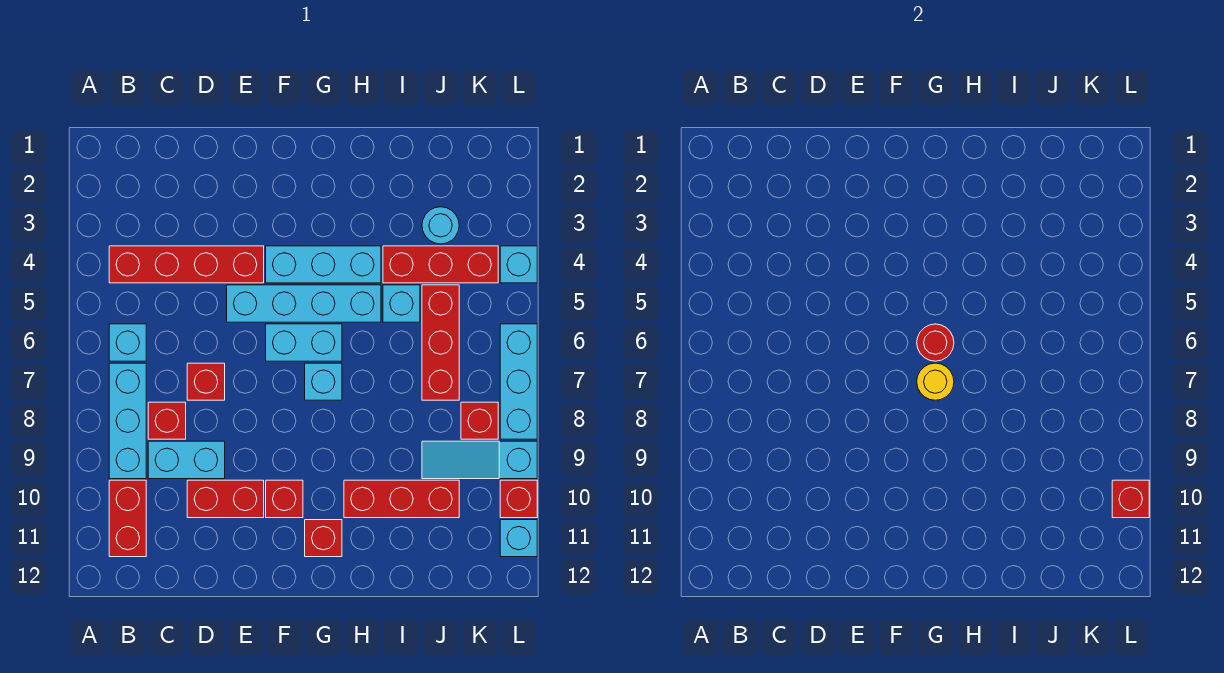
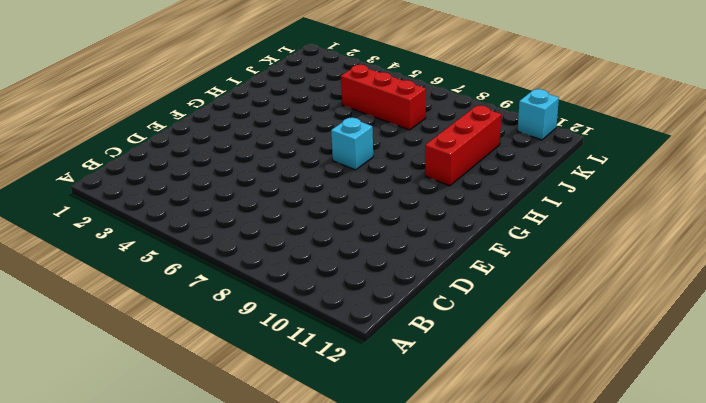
none -> red 1x4 brick [109,246,264,283]
none -> cyan 1x1 brick [109,324,146,361]
none -> cyan 1x3 brick [109,363,146,479]

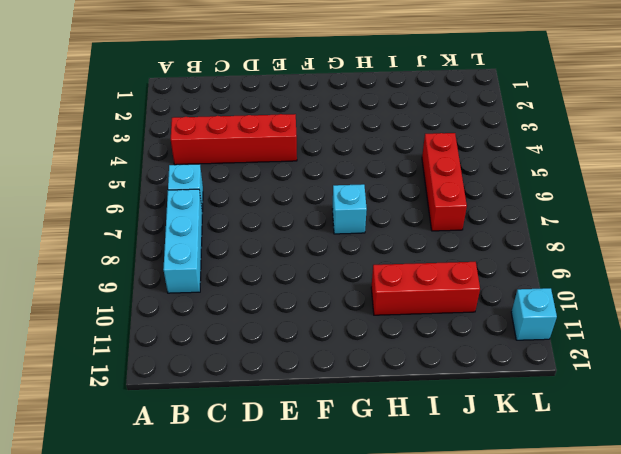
none -> red 1x2 brick [109,480,146,557]
none -> red 1x1 brick [148,402,186,439]
none -> cyan 1x2 brick [148,441,225,479]

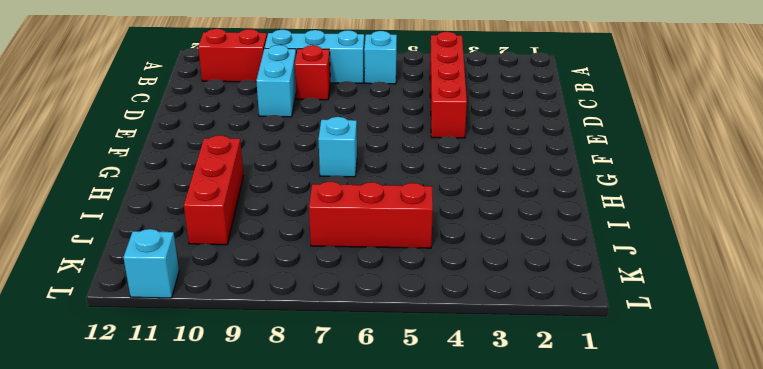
none -> red 1x1 brick [187,363,225,400]
none -> red 1x2 brick [187,480,264,518]
none -> cyan 1x4 brick [227,285,381,322]

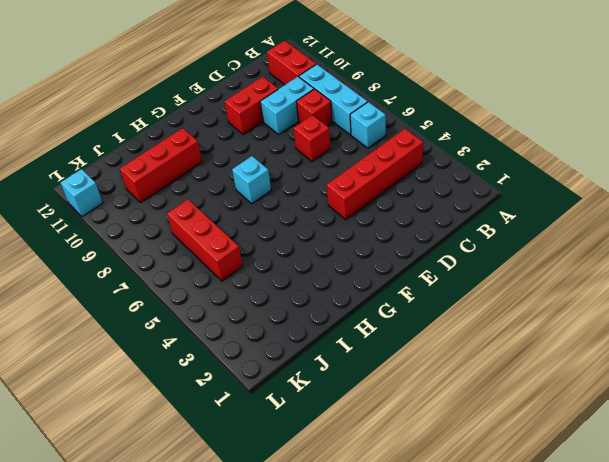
none -> cyan 1x4 brick [227,285,381,322]
none -> cyan 1x3 brick [266,246,381,283]
none -> cyan 1x2 brick [266,324,342,361]

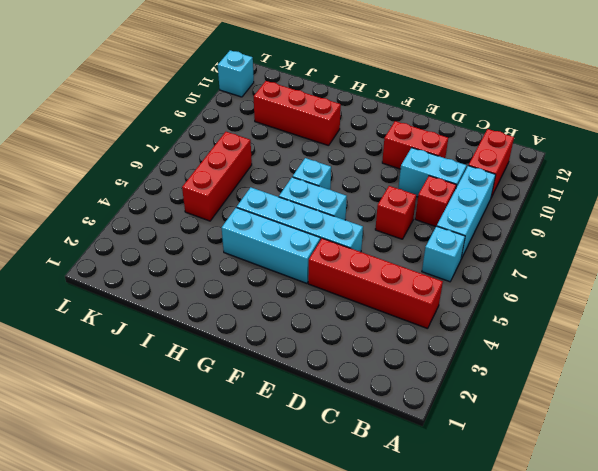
none -> red 1x1 brick [266,480,303,518]
none -> red 1x1 brick [305,520,342,557]
none -> red 1x3 brick [383,246,498,283]

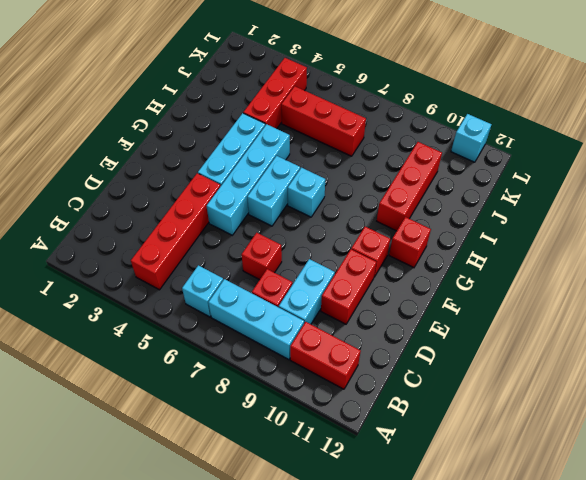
none -> cyan 1x1 brick [383,285,420,322]
none -> cyan 1x1 round brick [422,207,459,244]
none -> cyan 1x3 slope [422,441,537,479]

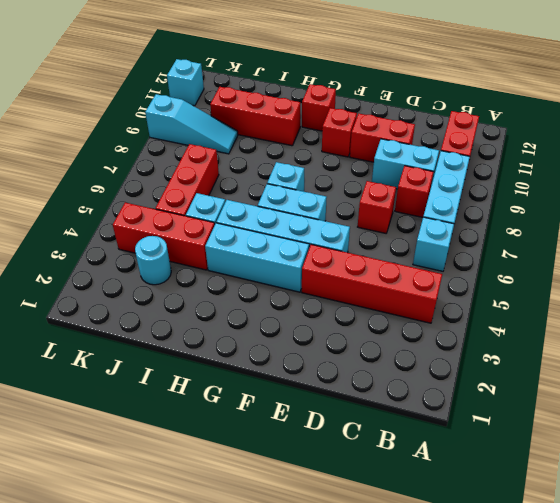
none -> red 1x1 brick [461,402,498,439]
none -> cyan 1x1 brick [500,246,537,283]
none -> cyan 1x3 brick [500,324,537,439]

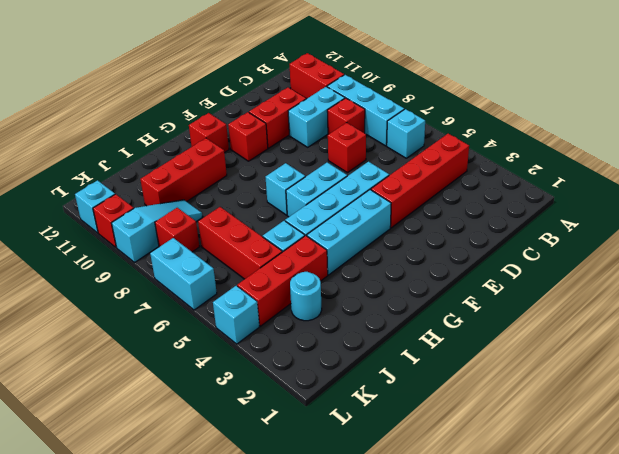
cyan 1x2 brick [150,238,217,310] -> cyan 1x3 brick [500,324,537,439]
none -> red 1x1 round brick [917,324,954,361]
none -> yellow 1x1 round brick [917,363,954,400]
none -> red 1x1 brick [1112,480,1149,518]

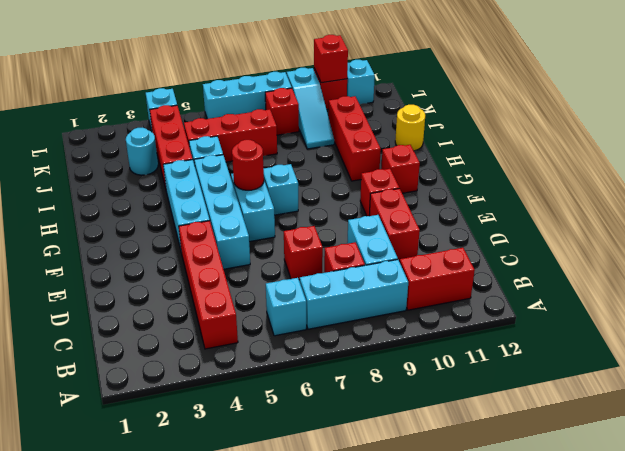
yellow 1x1 round brick [395,105,425,151] -> yellow 1x1 round brick moved to [917,363,954,400]

